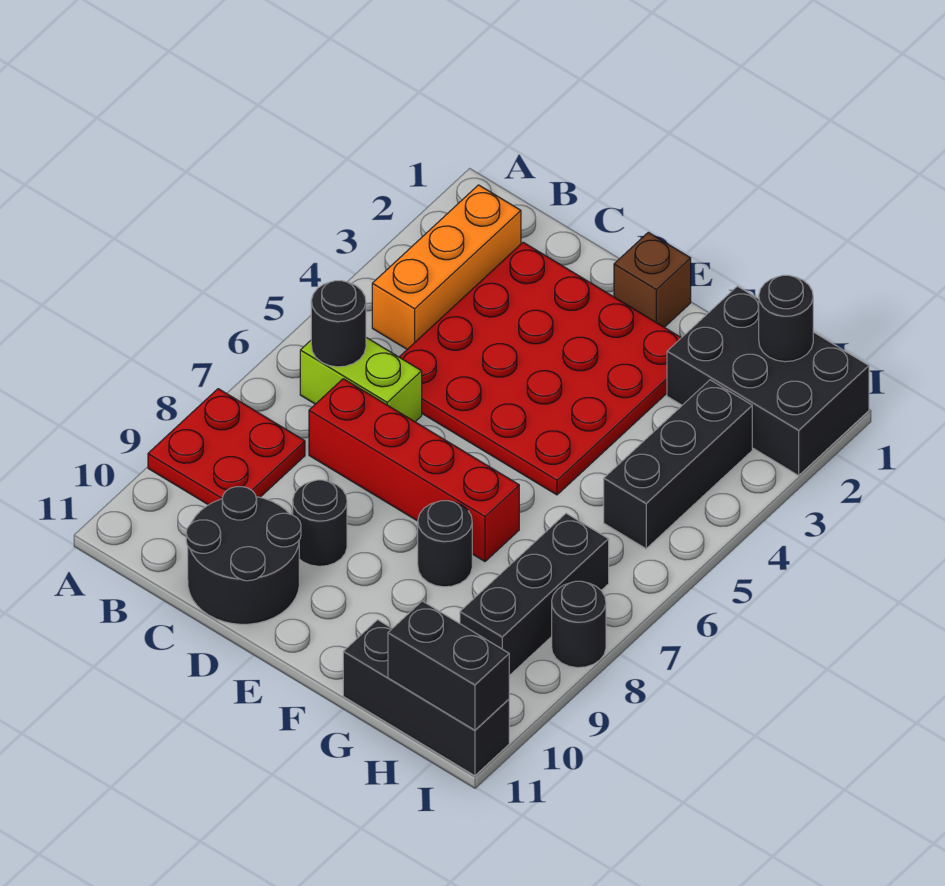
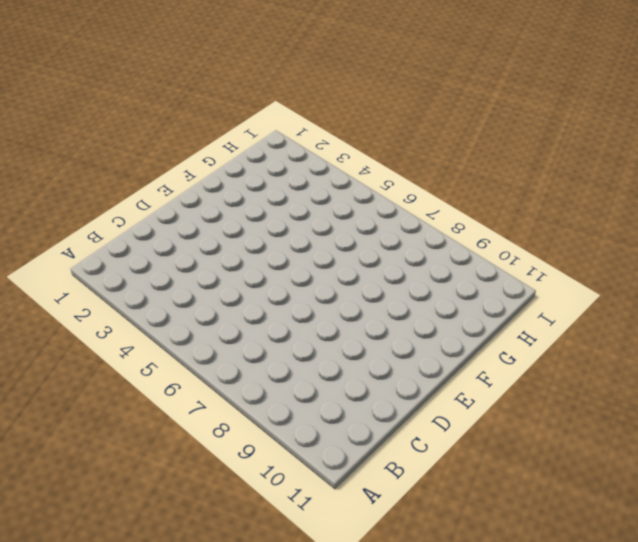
none -> red 2x2 plate [148,389,305,505]
none -> orange 1x3 brick [372,185,521,349]
none -> lime 1x2 brick [300,338,422,422]

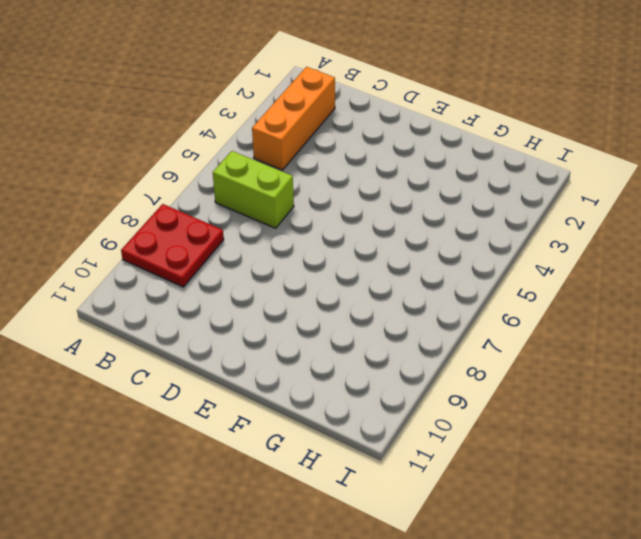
none -> red 4x4 plate [400,242,681,495]
none -> red 1x4 brick [309,379,519,561]
none -> black 2x2 round brick [186,487,301,624]

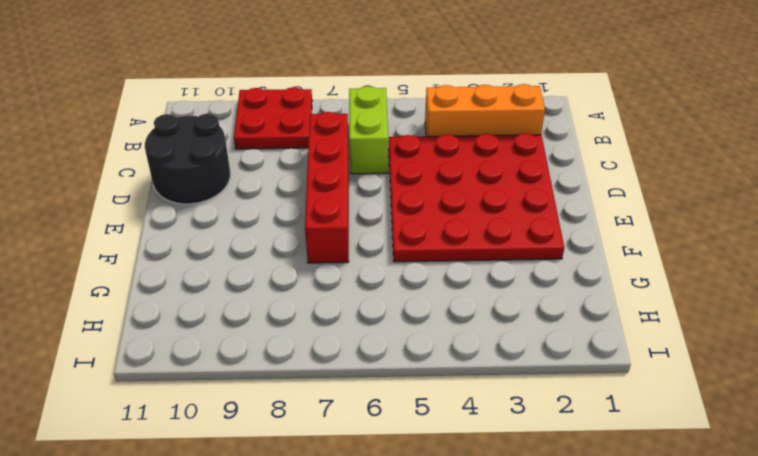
none -> black 1x1 round brick [293,480,347,566]
none -> brown 1x1 brick [614,232,691,327]
none -> black 1x1 round brick [418,501,472,587]

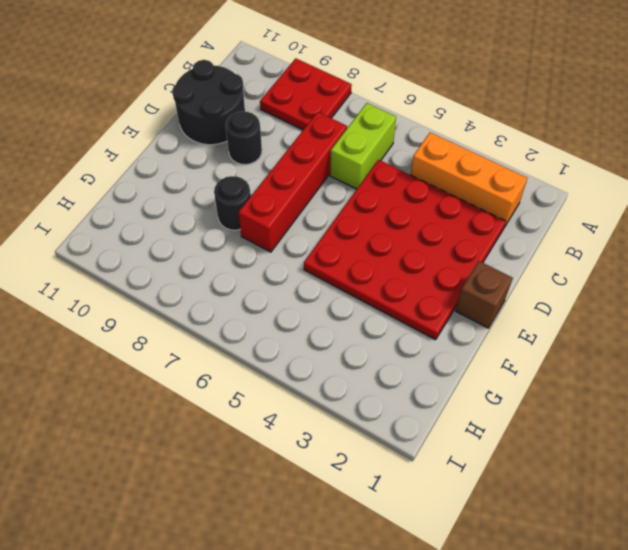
none -> black 2x3 brick [667,286,869,475]
none -> black 1x3 brick [343,620,509,776]
none -> black 1x3 brick [604,380,752,549]

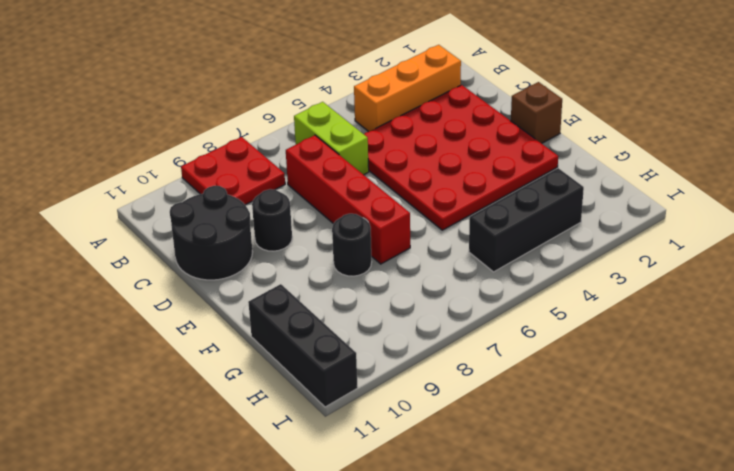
none -> black 2x3 brick [667,286,869,475]
none -> black 1x3 brick [460,513,609,676]
none -> black 1x1 round brick [552,581,606,668]

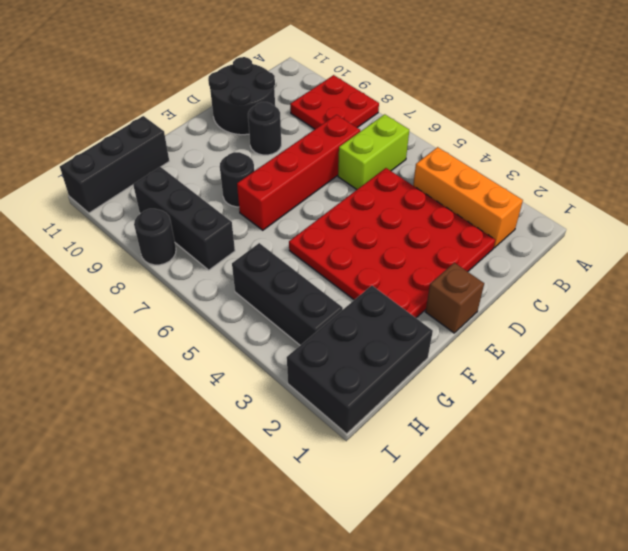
none -> black 1x1 round brick [311,281,366,367]
none -> black 1x1 round brick [759,275,813,362]
none -> black 1x2 brick [388,601,509,730]

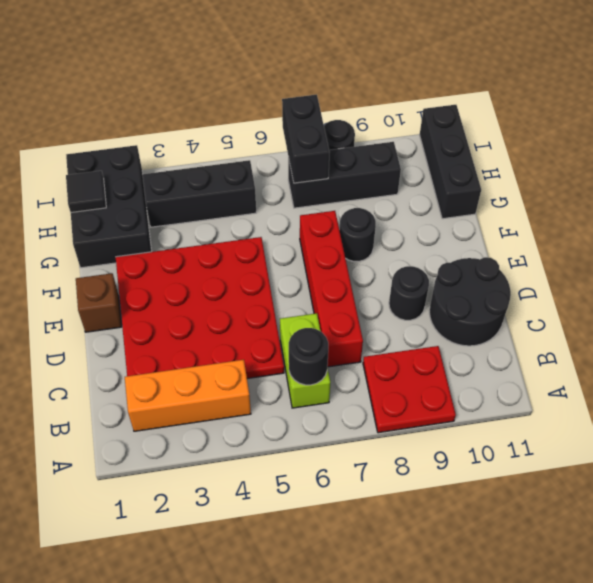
black 1x1 tile [66,171,106,212] -> black 1x1 round brick [759,275,813,362]
black 1x2 brick [282,95,330,183] -> black 1x2 brick moved to [388,601,509,730]

